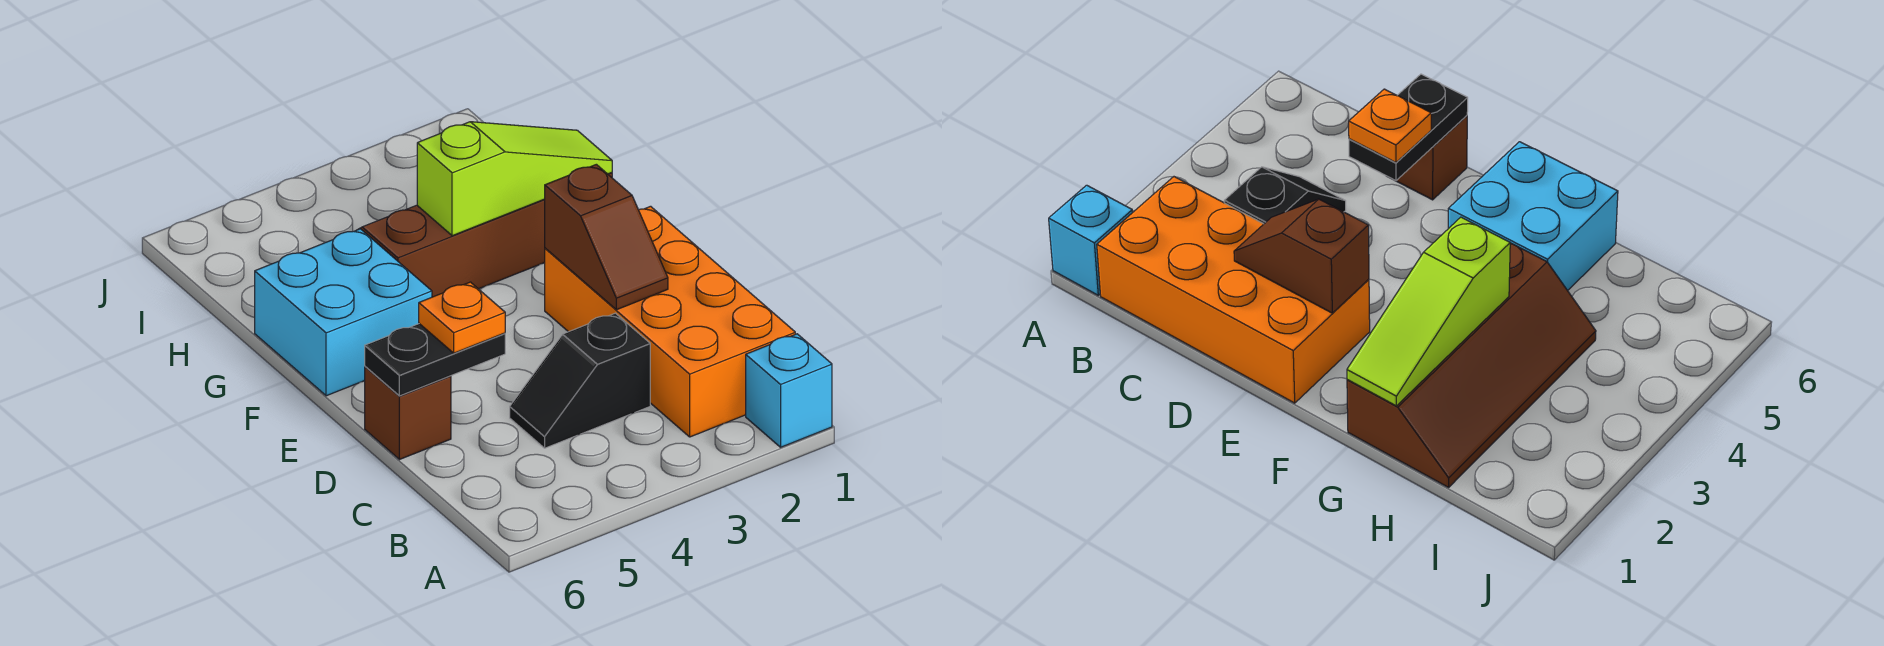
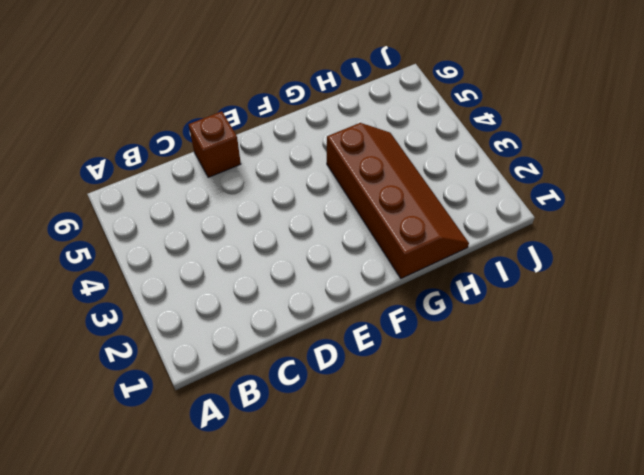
none -> cyan 1x1 brick [746,334,832,447]
none -> orange 2x4 brick [545,206,795,437]

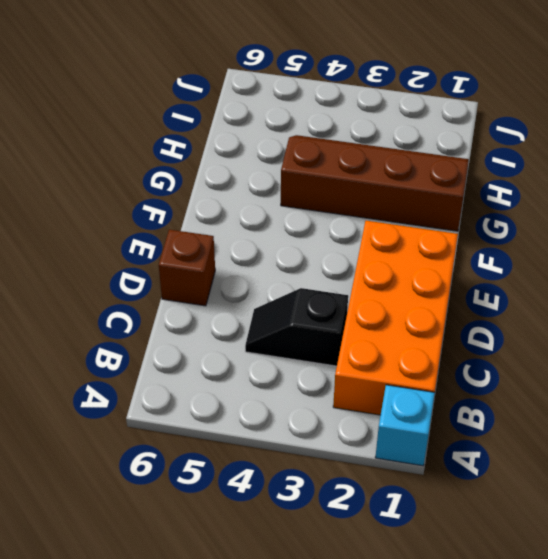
none -> cyan 2x2 brick [255,229,432,396]
none -> brown 1x2 slope [545,164,668,310]

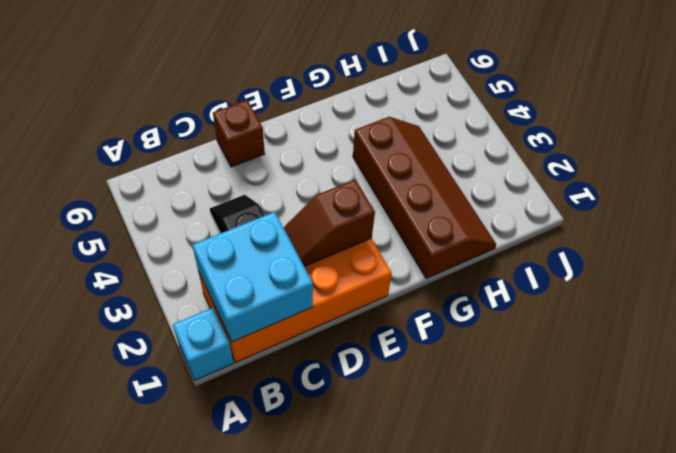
cyan 2x2 brick [192,212,313,342] -> cyan 2x2 brick moved to [255,229,432,396]
none -> black 1x2 plate [365,324,505,396]
none -> lime 1x3 slope [417,122,612,236]

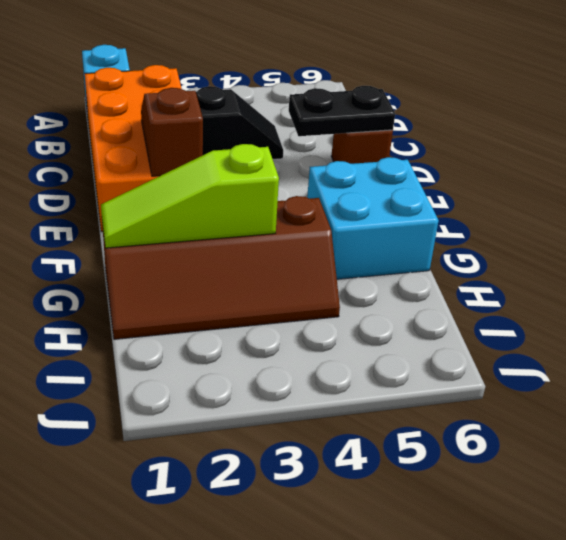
none -> orange 1x1 plate [419,282,505,353]

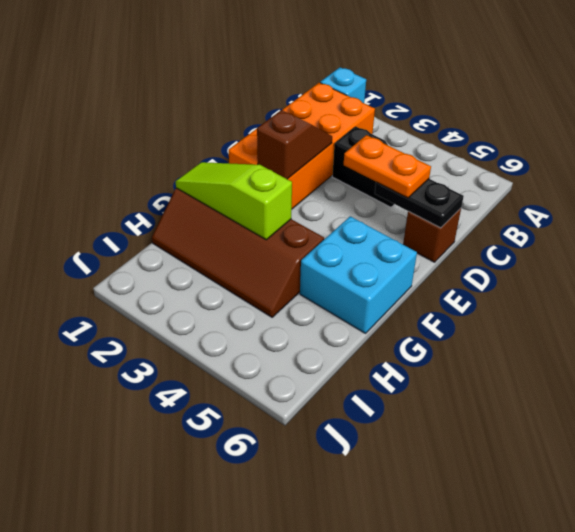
orange 1x2 plate [344,135,431,198] -> orange 1x1 plate [419,282,505,353]

